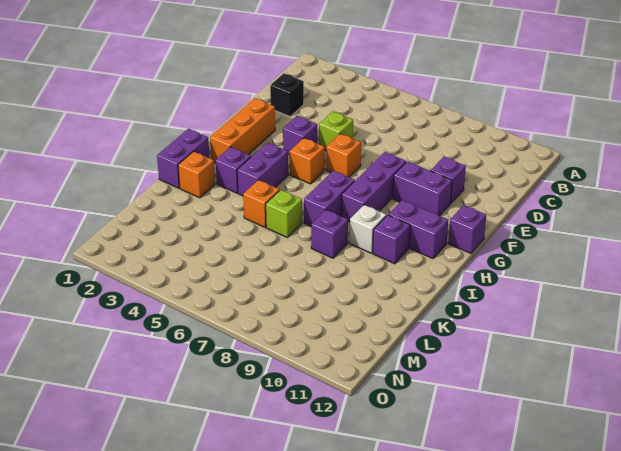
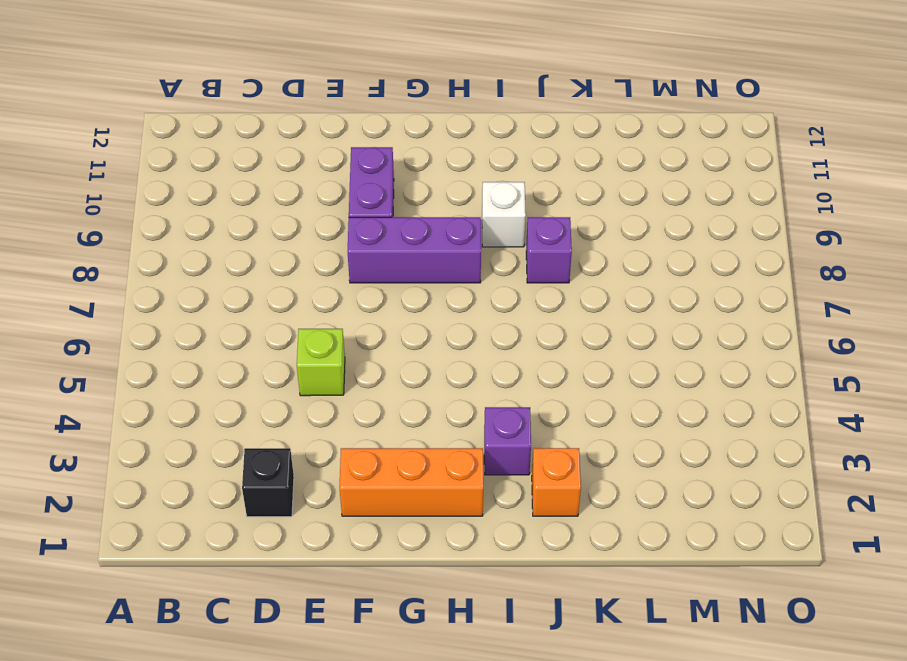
none -> purple 1x1 brick [431,157,466,203]
none -> purple 1x1 brick [283,116,317,155]
none -> orange 1x1 brick [326,134,361,177]

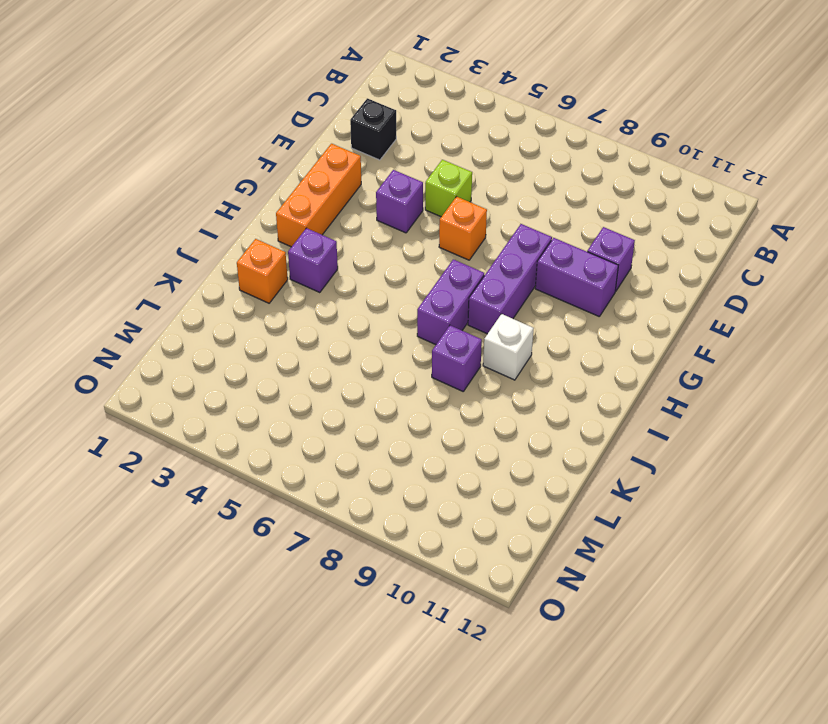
none -> orange 1x1 brick [290,138,325,184]
none -> purple 1x1 brick [448,205,486,253]
none -> purple 1x2 brick [237,142,288,196]

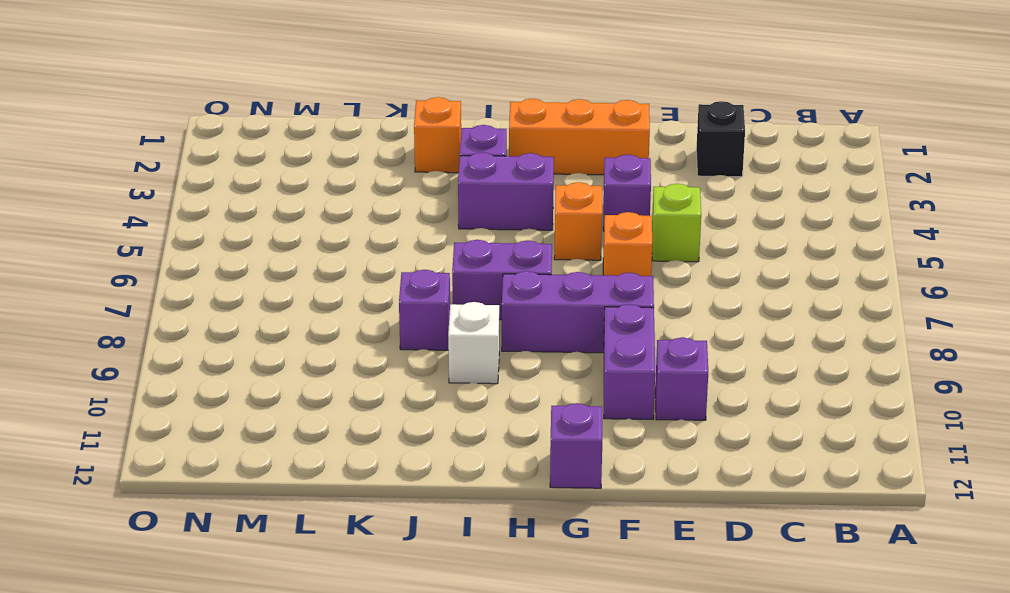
none -> purple 1x2 brick [388,200,448,258]
none -> purple 1x2 brick [157,129,209,188]
none -> purple 1x1 brick [373,215,410,264]

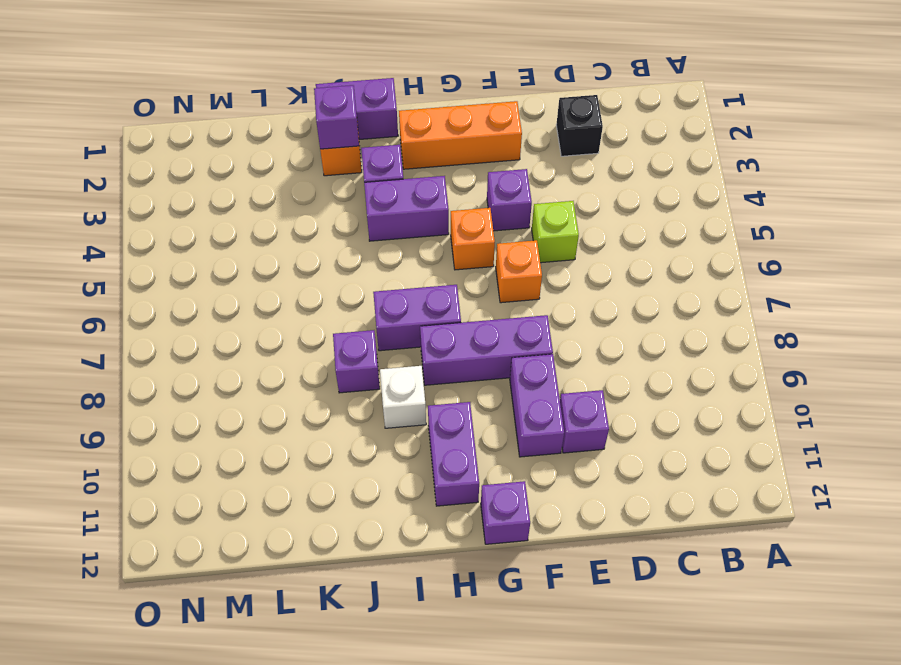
purple 1x1 brick [314,85,359,149] -> purple 1x1 brick moved to [373,215,410,264]
none -> orange 1x1 brick [243,180,280,227]
none -> lime 1x1 brick [266,190,302,238]

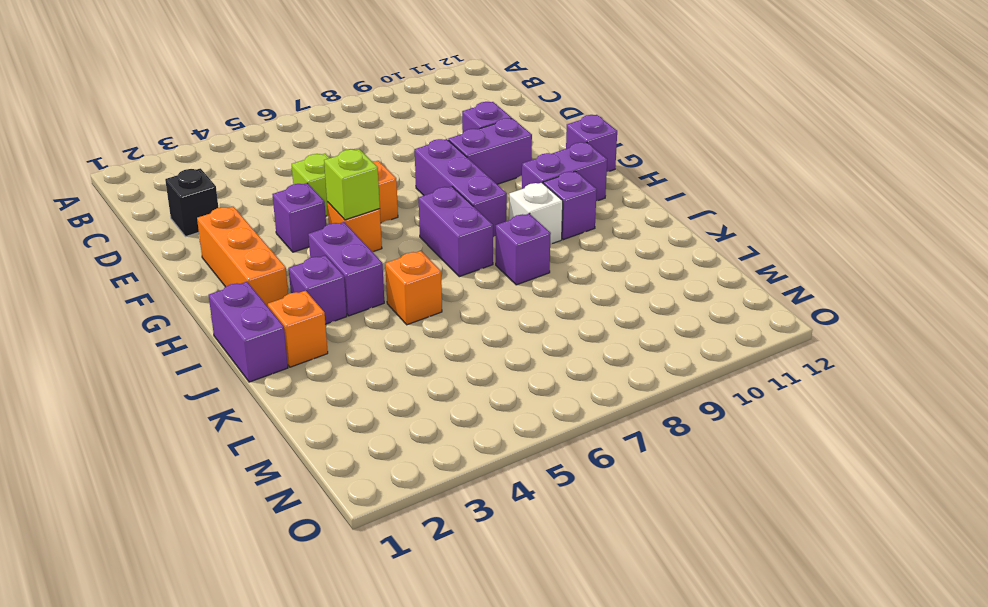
lime 1x1 brick [324,149,380,220] -> lime 1x1 brick moved to [266,190,302,238]

